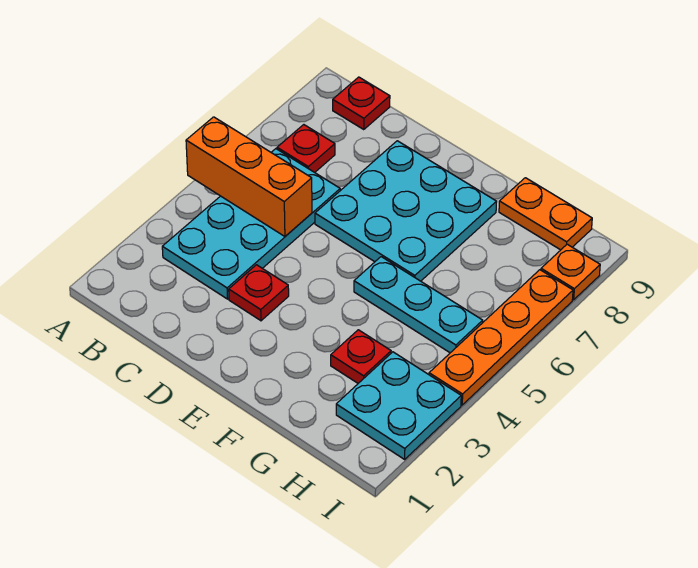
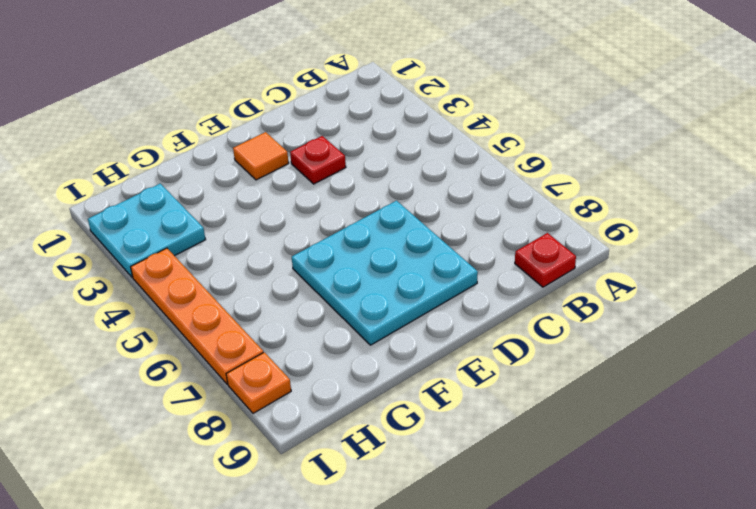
orange 1x1 tile [233,132,289,180] -> none
none -> cyan 2x4 plate [162,149,340,299]
none -> red 1x1 plate [277,125,335,172]
none -> cyan 1x3 plate [354,257,483,353]

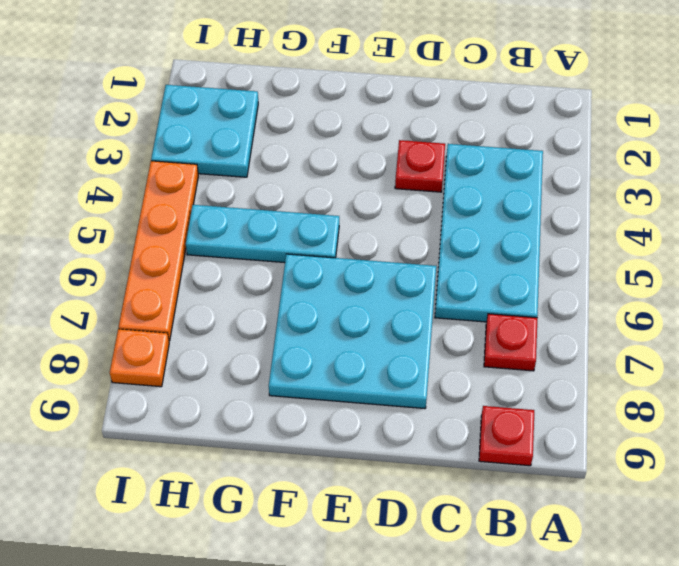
none -> red 1x1 plate [331,330,391,383]
none -> orange 1x2 plate [499,178,592,250]
none -> orange 1x3 brick [186,117,312,236]

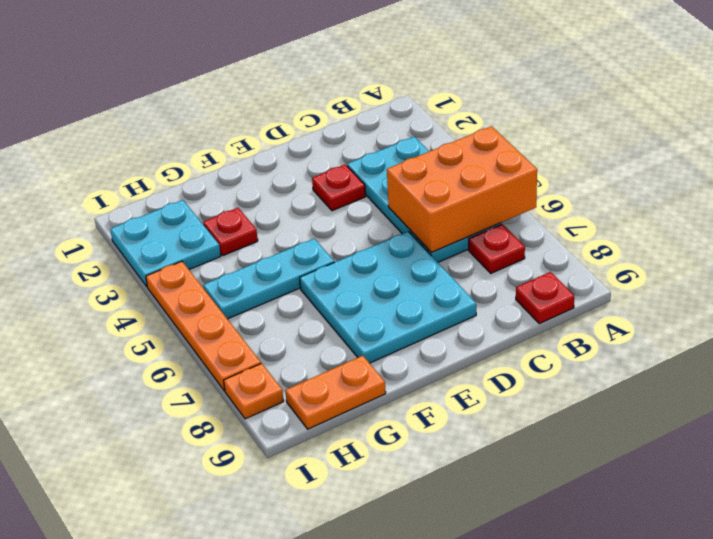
orange 2x3 brick [387,126,537,253] -> orange 1x3 brick [186,117,312,236]

